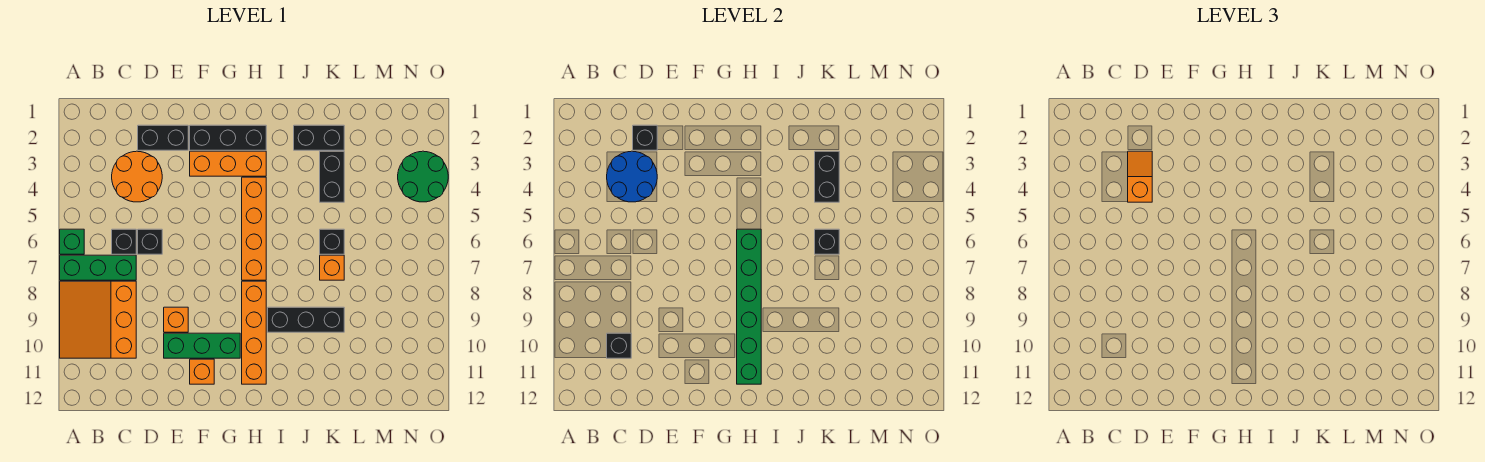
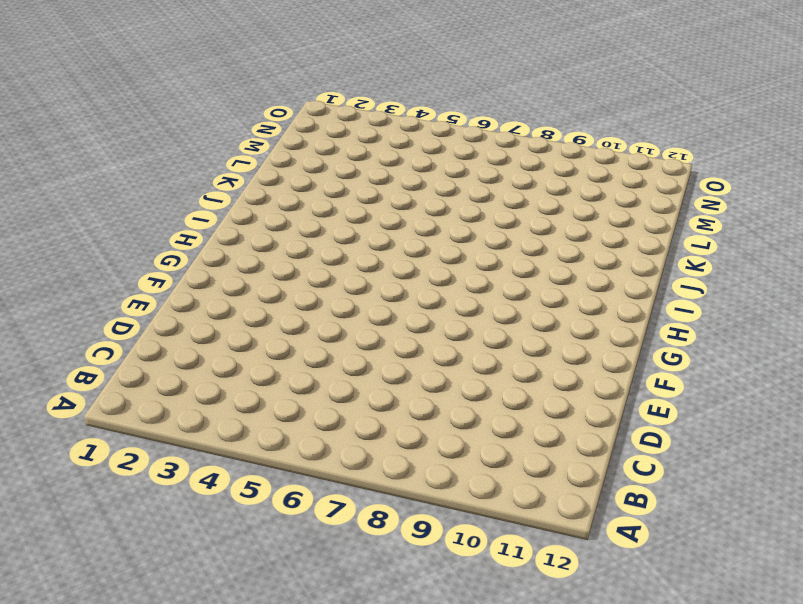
none -> green 1x1 brick [60,229,84,254]
none -> green 1x3 brick [60,255,136,280]
none -> orange 3x3 slope [60,281,136,358]

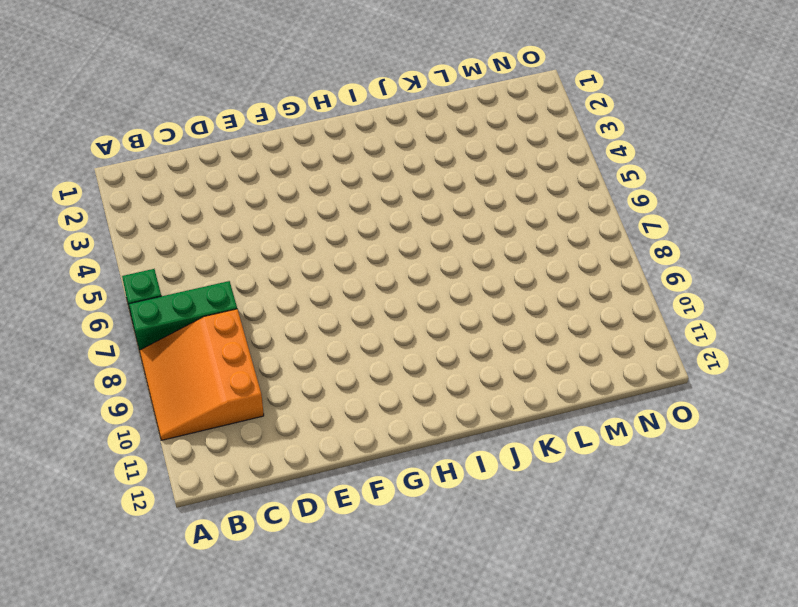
none -> orange 2x2 round brick [112,151,162,202]
none -> black 1x1 brick [112,229,136,254]
none -> black 1x2 brick [138,125,188,150]

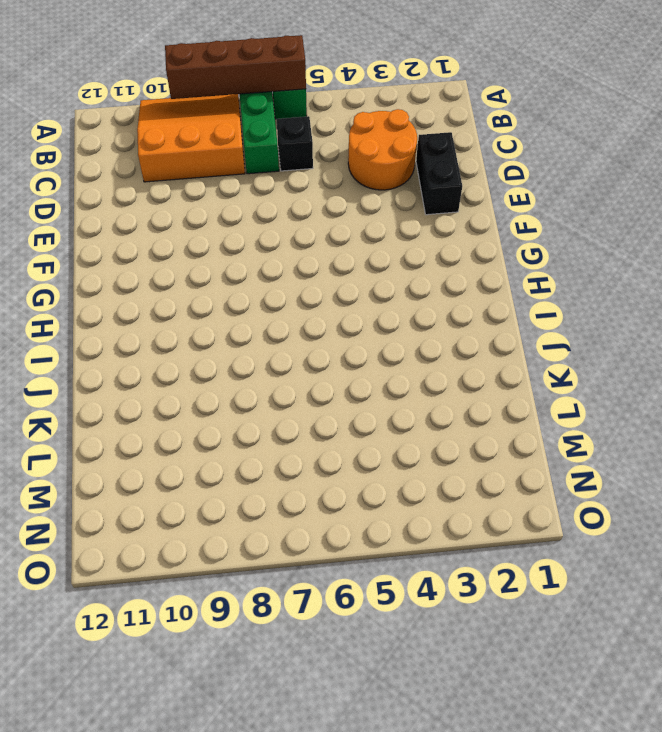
brown 1x4 brick [165,35,306,99] -> none
none -> black 1x1 brick [138,229,162,254]
none -> orange 1x1 brick [164,307,188,332]
none -> green 1x3 brick [164,333,240,358]

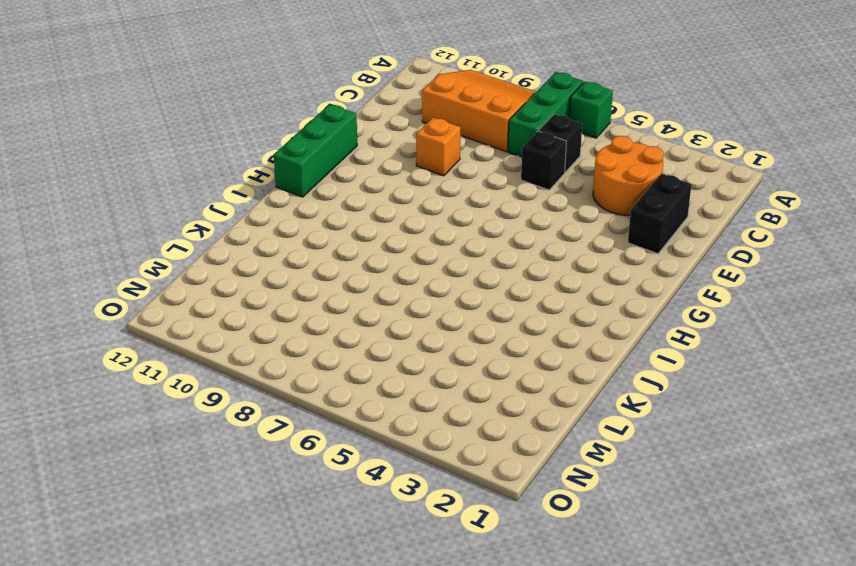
green 1x3 brick [274,104,357,197] -> green 1x3 brick moved to [164,333,240,358]
none -> black 1x3 brick [190,125,266,150]
none -> orange 1x3 brick [190,151,266,176]
none -> orange 1x1 brick [190,359,214,384]

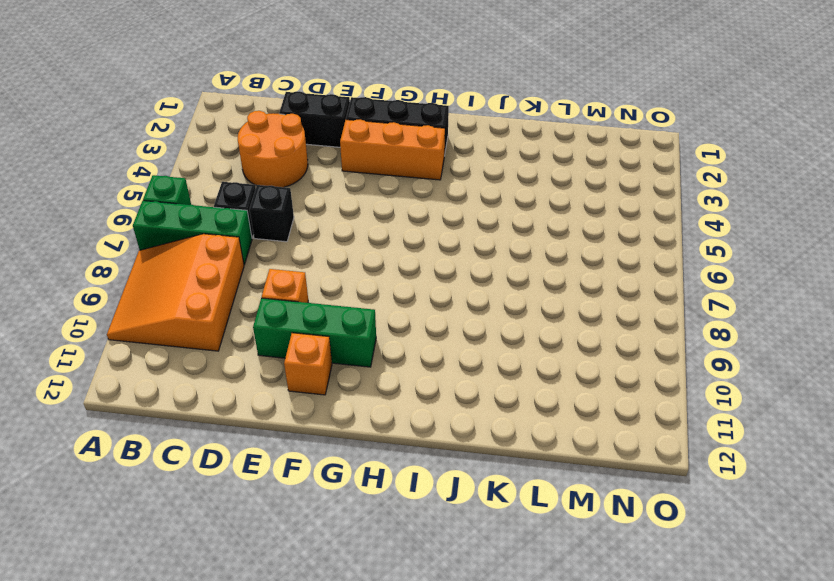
none -> orange 1x4 brick [242,177,266,280]
none -> orange 1x4 brick [242,281,266,384]
none -> black 1x3 brick [268,307,344,332]

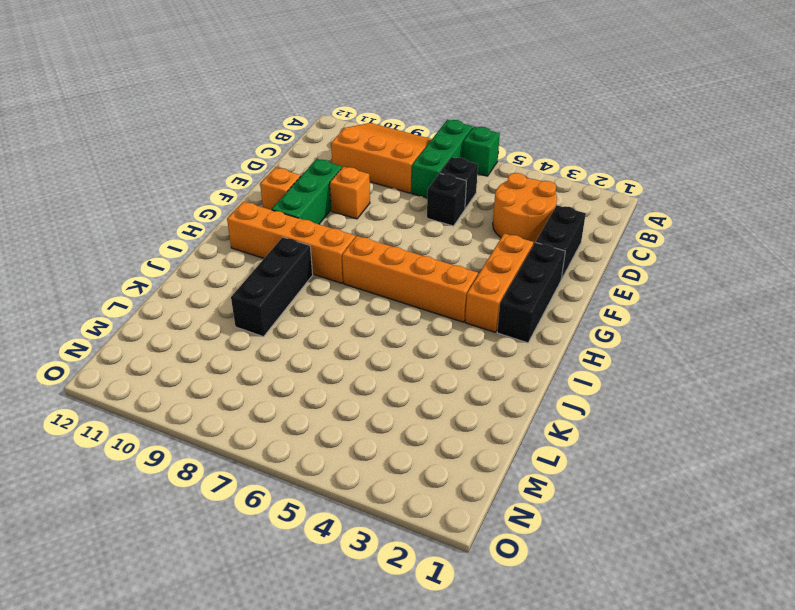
none -> black 1x2 brick [294,125,344,150]
none -> black 1x2 brick [320,151,344,202]
none -> black 1x1 brick [320,229,344,254]

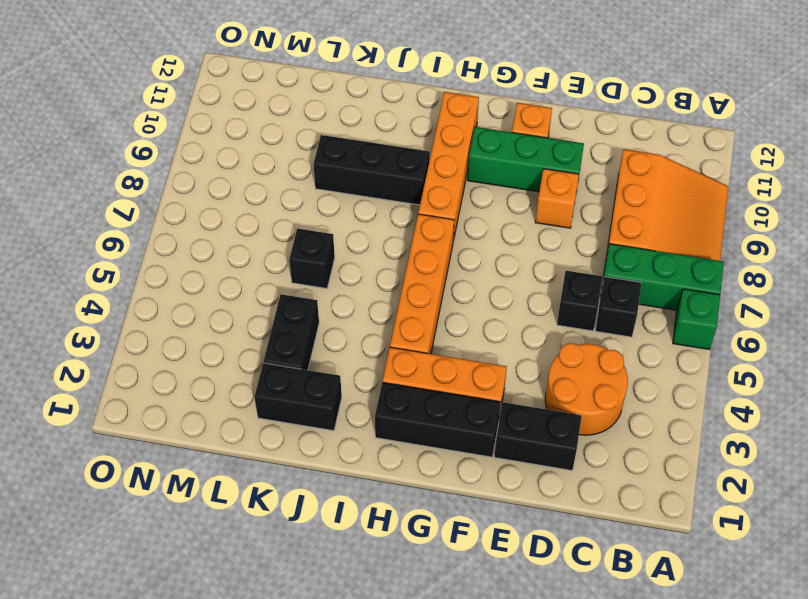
none -> orange 1x1 brick [320,255,344,280]
none -> green 2x2 round brick [398,151,448,202]
none -> blue 2x2 round brick [607,151,657,202]

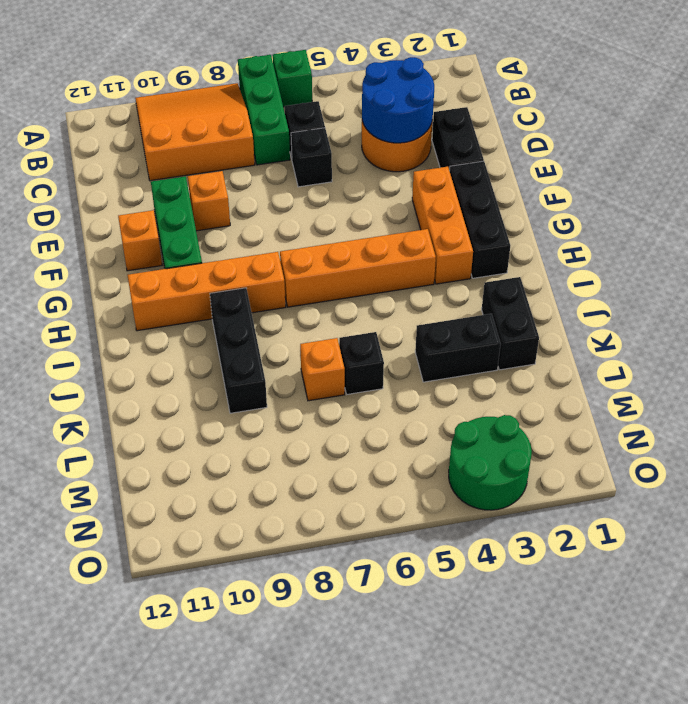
none -> black 1x1 brick [607,333,631,358]
none -> black 1x1 brick [633,125,657,150]
none -> green 1x6 brick [737,229,761,384]

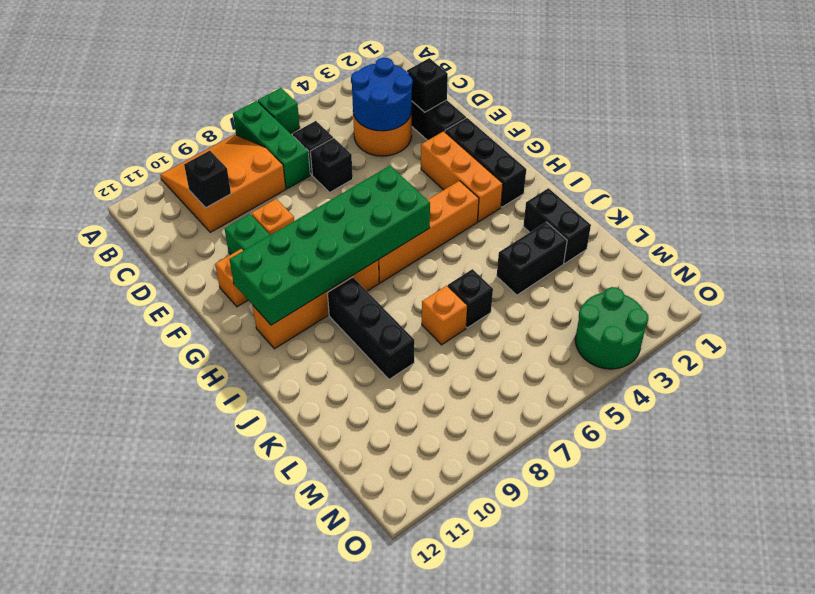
green 2x6 brick [229,166,430,325] -> green 1x6 brick [737,229,761,384]
none -> black 1x2 brick [815,151,839,202]
none -> black 1x1 brick [815,229,839,254]
none -> orange 1x2 slope [1128,151,1152,202]

